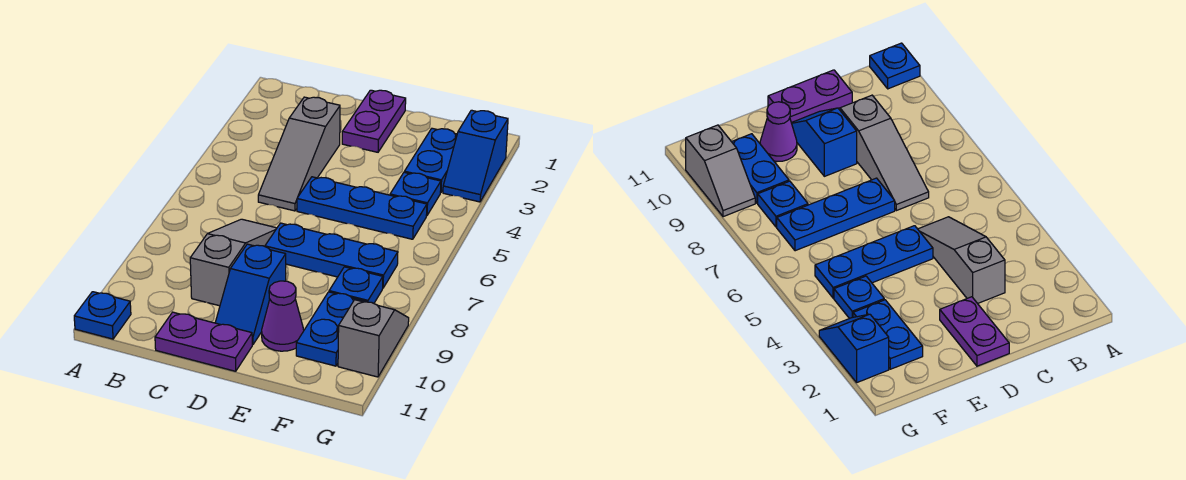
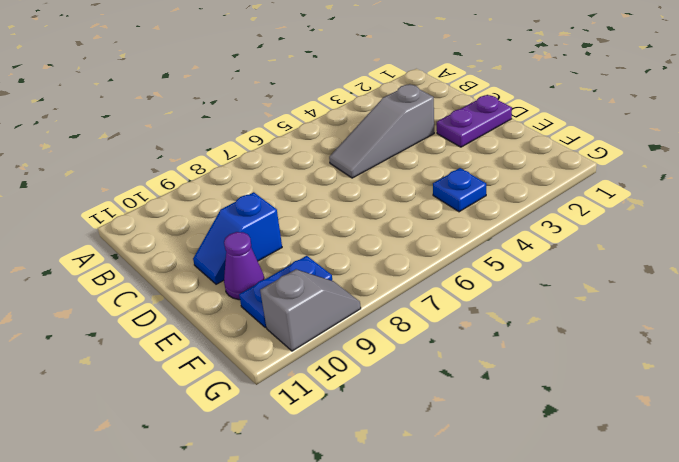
none -> blue 1x1 plate [74,292,131,339]
none -> grey 1x3 slope [190,219,277,306]
none -> purple 1x2 plate [155,312,252,371]

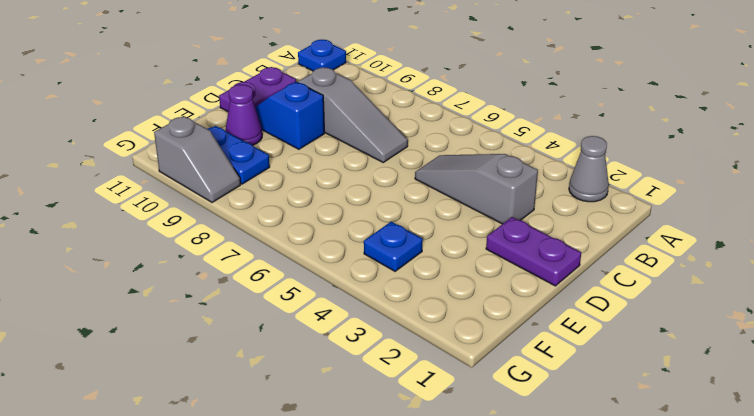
grey 1x1 cone [569,136,609,202] -> none
none -> blue 1x3 plate [297,177,427,239]
none -> blue 1x3 plate [265,223,398,288]
none -> blue 1x2 plate [404,128,457,193]

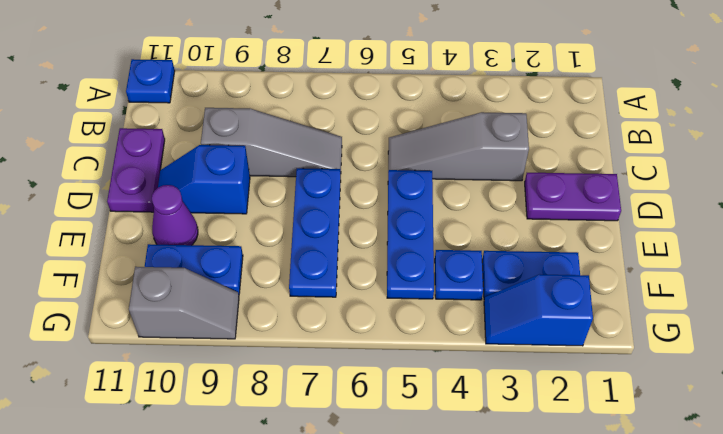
none -> blue 1x1 plate [329,267,383,303]

